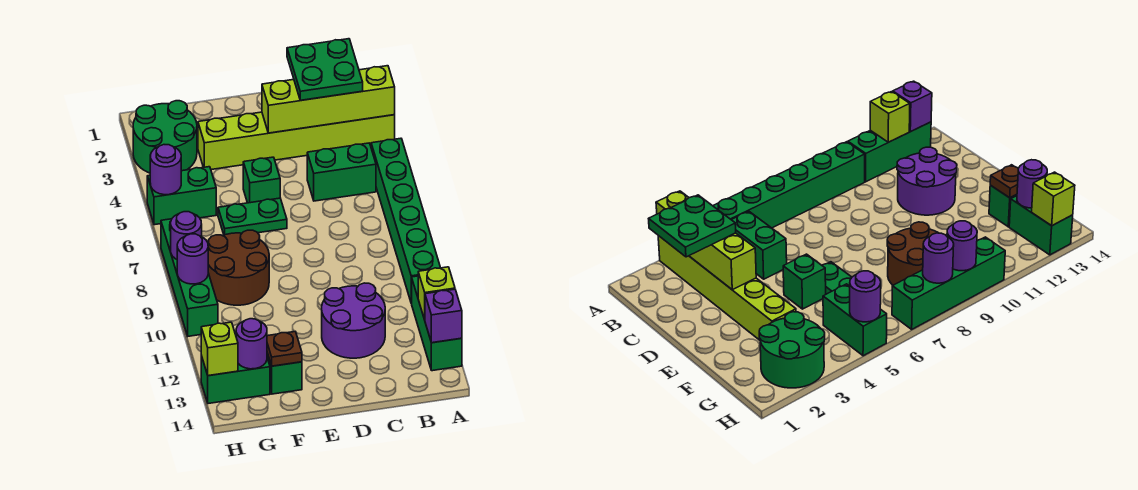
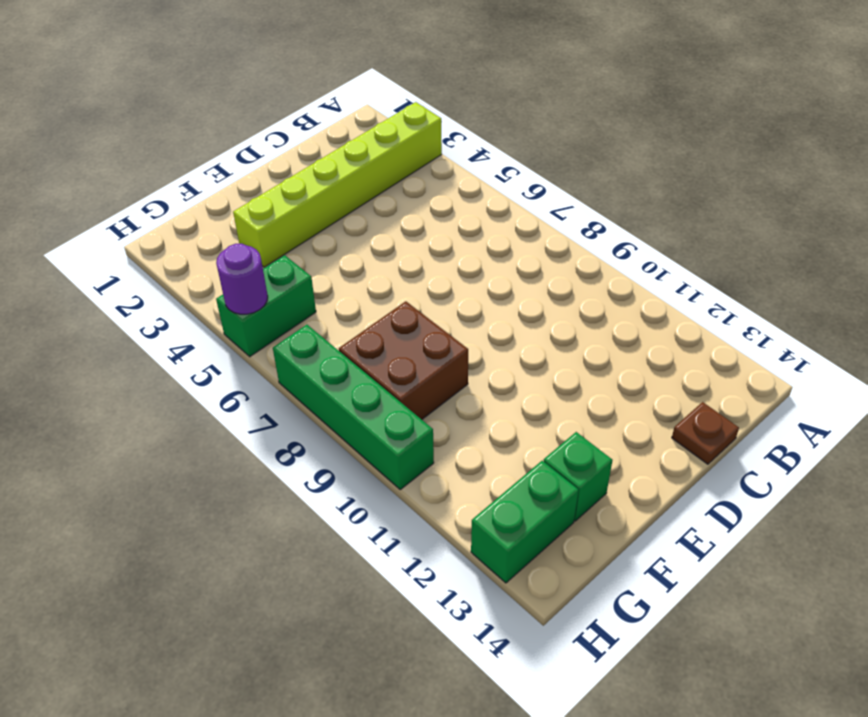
brown 1x1 plate [672,402,739,464] -> brown 1x1 plate moved to [267,332,302,366]
brown 2x2 brick [339,301,468,419] -> brown 2x2 round brick [208,230,269,305]
none -> green 1x6 brick [371,138,440,303]
none -> green 1x3 brick [411,276,462,371]
none -> green 1x2 brick [307,143,376,201]

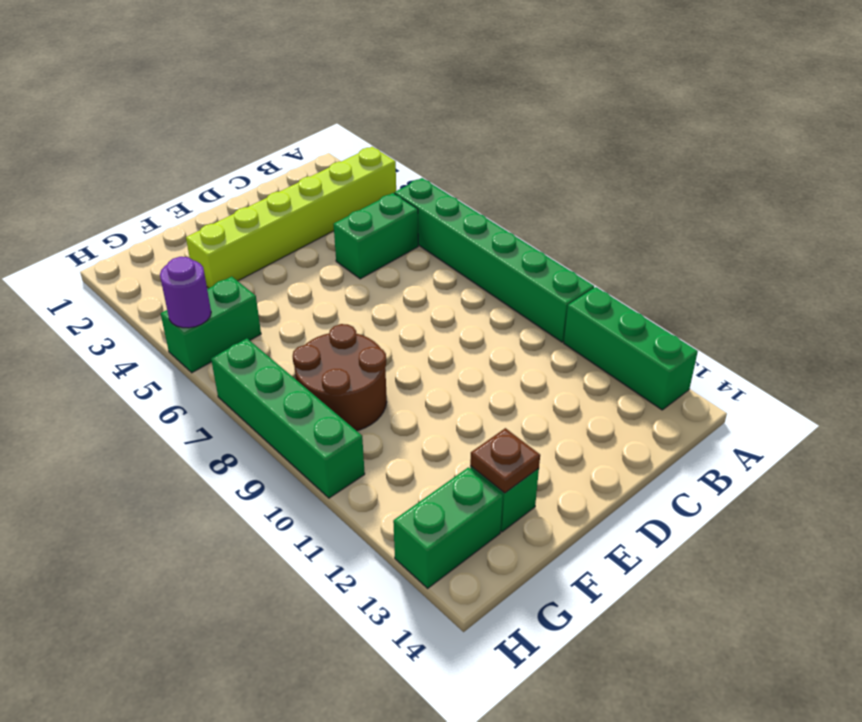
none -> purple 2x2 round brick [322,283,385,358]
none -> green 1x1 brick [243,157,280,203]
none -> green 1x2 plate [218,198,287,235]

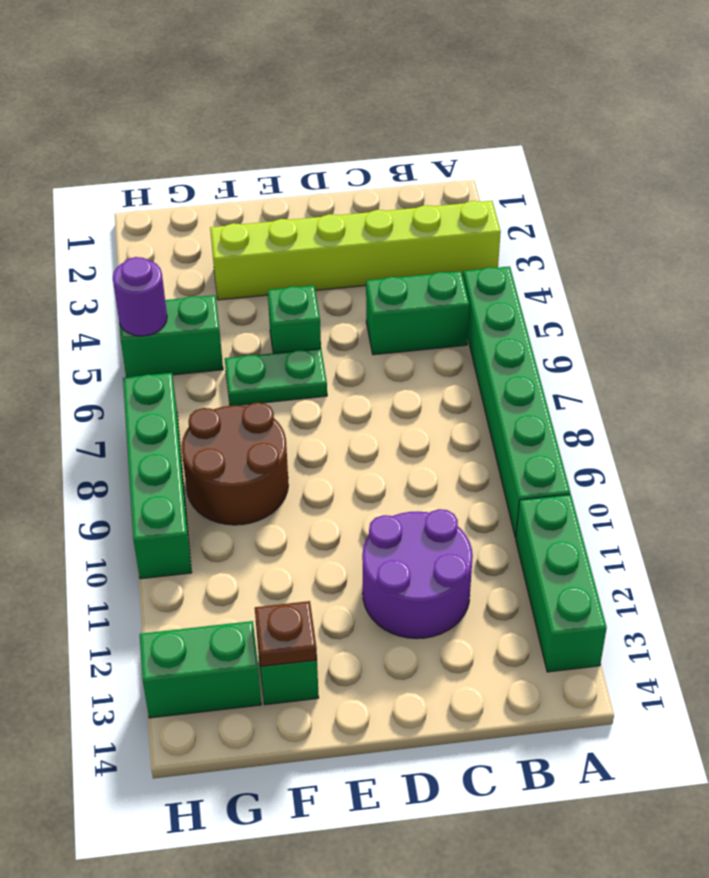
none -> green 2x2 round brick [133,101,197,173]
none -> lime 1x4 brick [262,66,395,133]
none -> lime 1x1 brick [418,267,455,320]

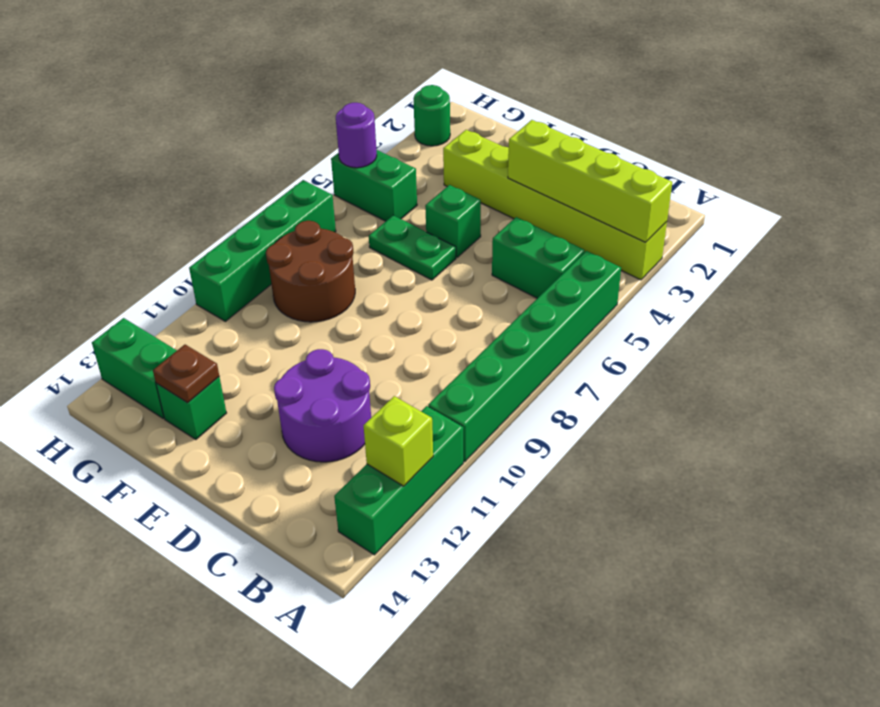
green 1x1 round brick [413,85,450,146] -> green 2x2 round brick [133,101,197,173]
none -> purple 1x1 brick [425,289,462,343]
none -> purple 1x1 round brick [236,319,267,369]
none -> purple 1x1 round brick [171,212,202,259]

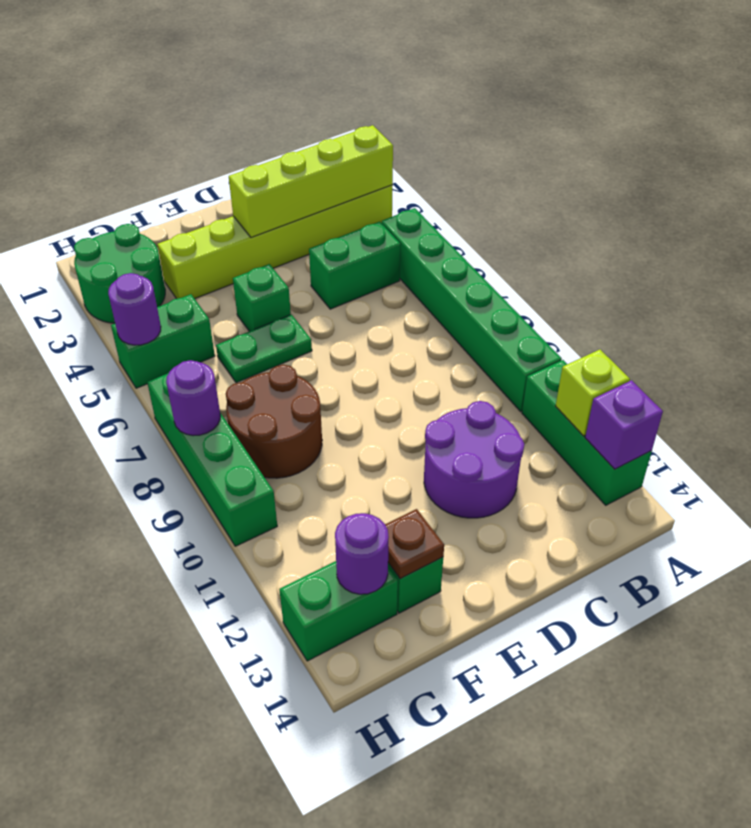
none -> purple 1x1 round brick [177,234,208,284]
none -> lime 1x1 brick [201,322,238,376]
none -> green 2x2 plate [287,39,363,100]

